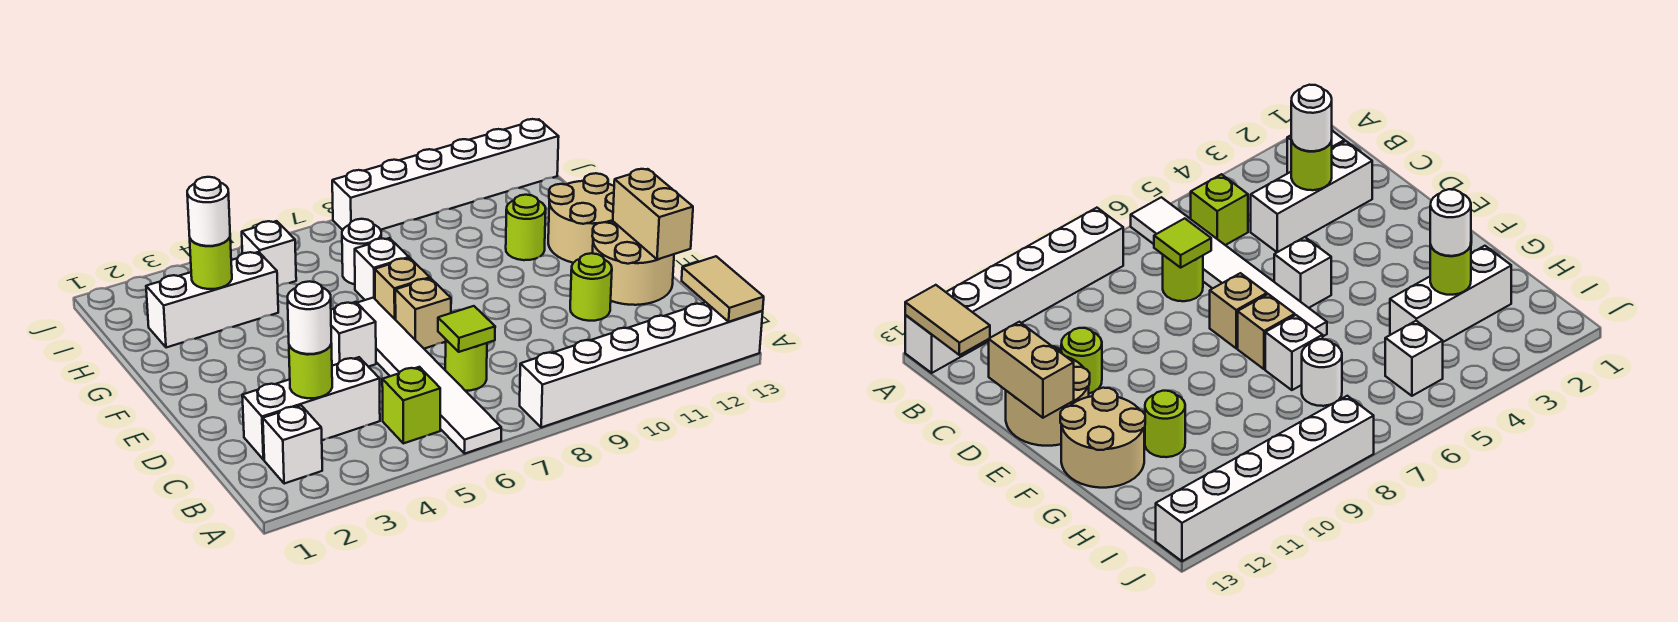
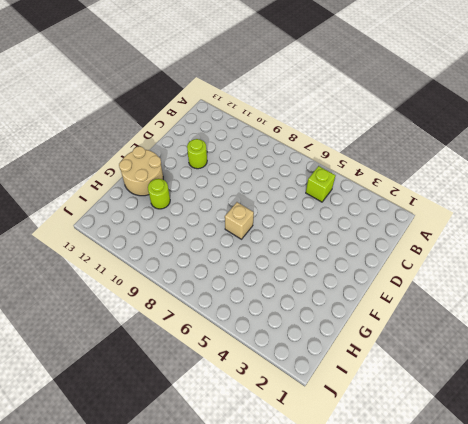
none -> white 1x6 tile [358,298,501,454]
none -> white 1x6 brick [520,302,763,427]
none -> white 1x1 brick [263,406,322,484]

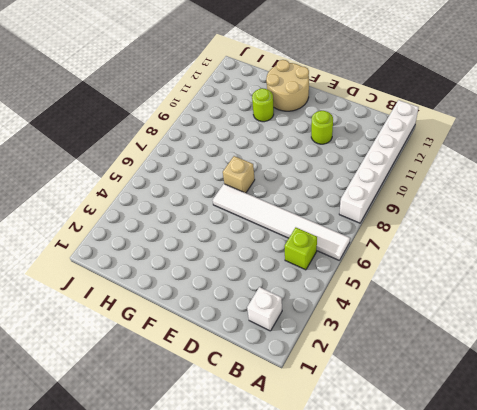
none -> white 1x3 brick [242,357,380,460]
none -> lime 1x1 round brick [445,340,487,391]
none -> tan 2x2 round brick [592,222,674,305]

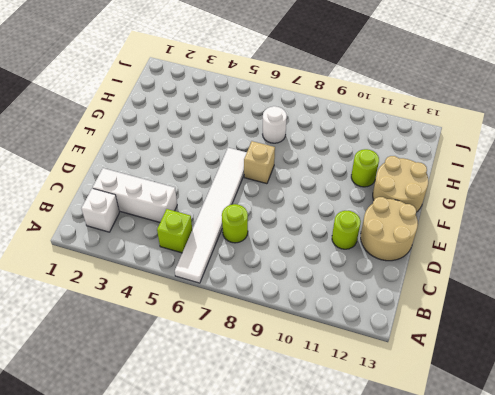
none -> white 1x6 brick [520,302,763,427]
none -> white 1x1 brick [331,302,376,367]
none -> tan 1x1 brick [395,278,451,349]

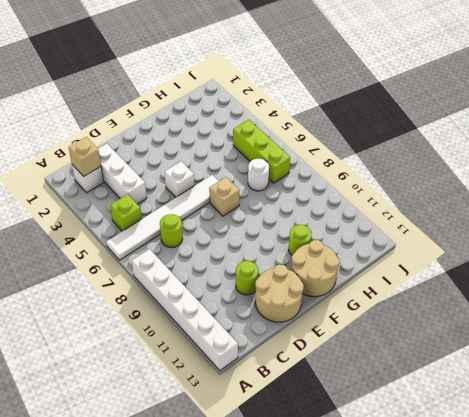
tan 1x1 brick [69,137,101,176] -> tan 1x1 brick moved to [395,278,451,349]
lime 1x3 brick [233,120,290,183] -> white 1x1 brick [242,221,296,286]
none -> white 1x1 brick [355,238,409,300]
none -> white 1x3 brick [146,252,278,348]
none -> white 1x6 brick [332,119,559,230]

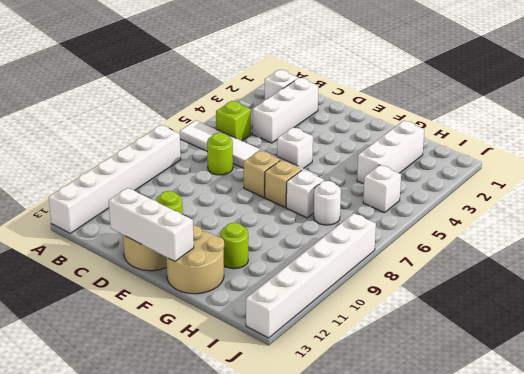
white 1x3 brick [109,188,194,261] -> tan 1x2 brick [613,169,693,259]
none -> tan 1x2 tile [682,256,764,322]
none -> lime 1x1 round brick [289,344,332,398]
none -> lime 1x1 tile [438,306,495,352]

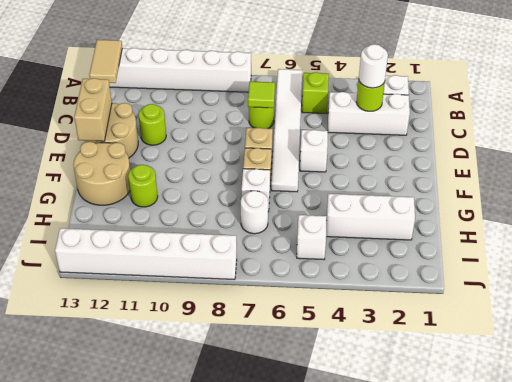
none -> lime 1x1 round brick [190,237,232,289]
none -> white 1x1 round brick [187,177,230,246]

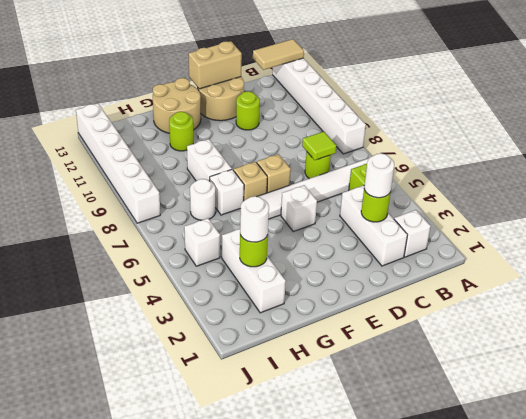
white 1x2 brick [187,139,232,181] -> none

